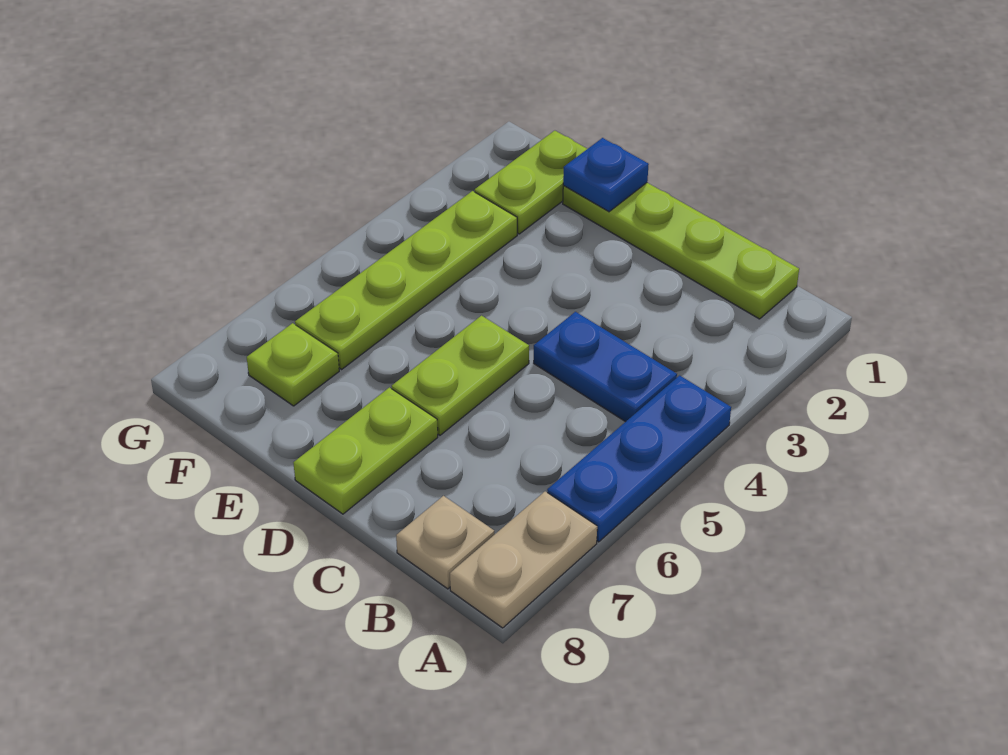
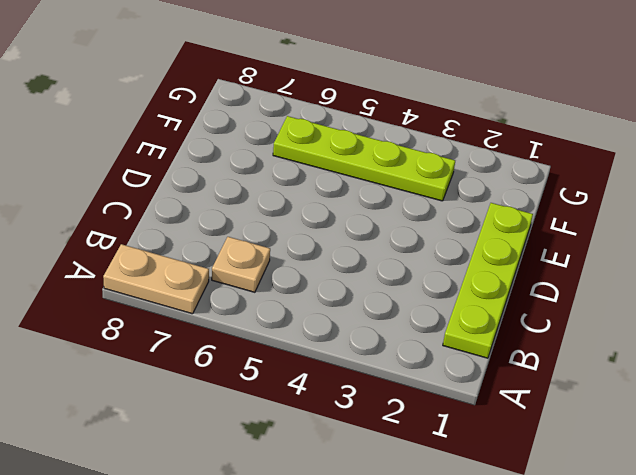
tan 1x1 plate [212,237,270,292] -> tan 1x1 plate moved to [396,496,495,589]
none -> blue 1x3 plate [547,375,731,542]
none -> blue 1x2 plate [534,312,677,422]

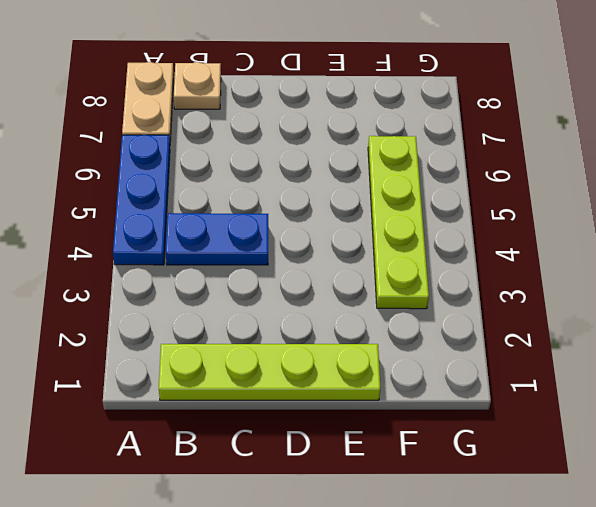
none -> lime 1x2 plate [392,316,529,435]
none -> lime 1x2 plate [293,387,438,514]

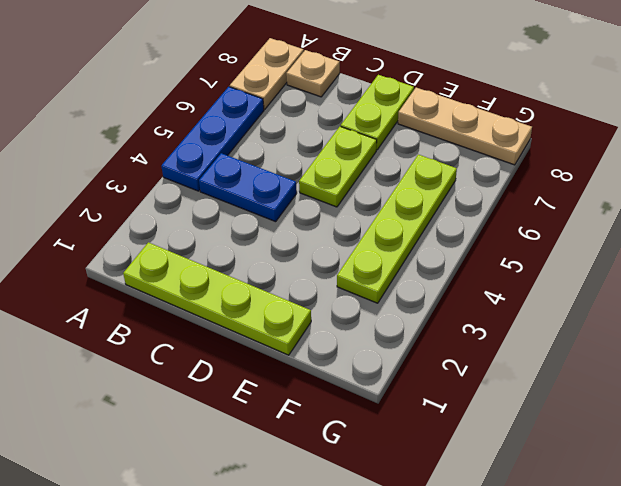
tan 1x3 plate [398,88,532,165] -> none
none -> lime 1x2 plate [475,131,587,234]
none -> lime 1x1 plate [247,323,339,406]

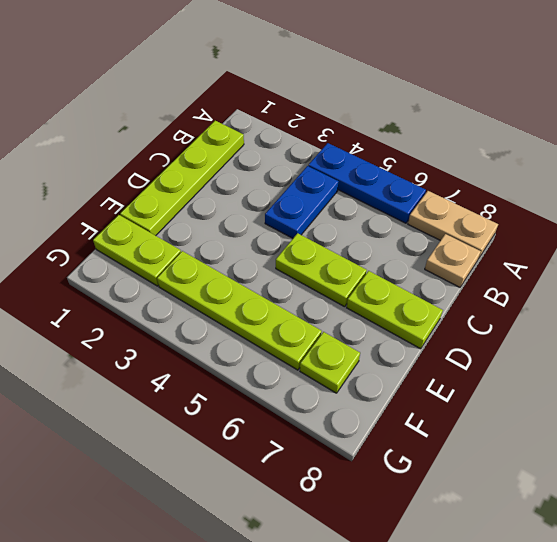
none -> blue 1x1 plate [563,138,649,212]

